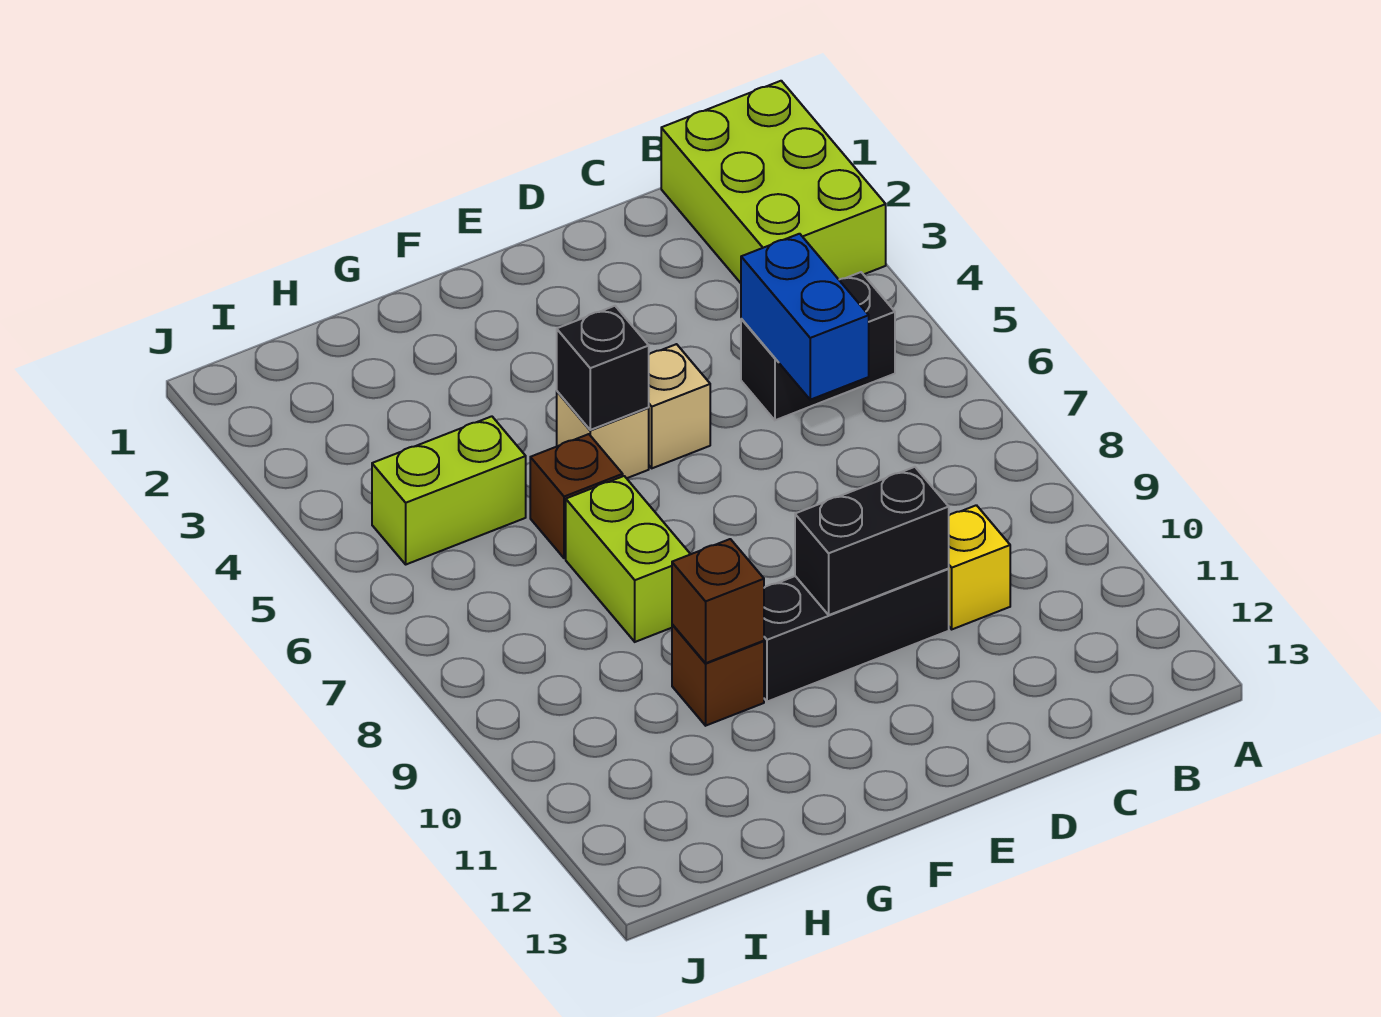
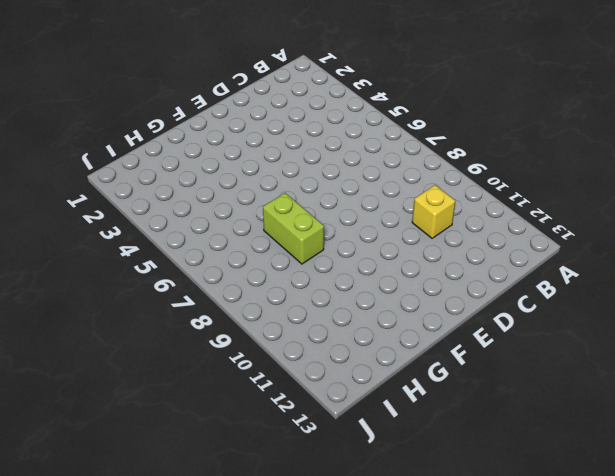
none -> lime 2x3 brick [661,81,886,283]
none -> black 1x2 brick [741,272,895,420]
none -> black 1x3 brick [764,569,949,702]

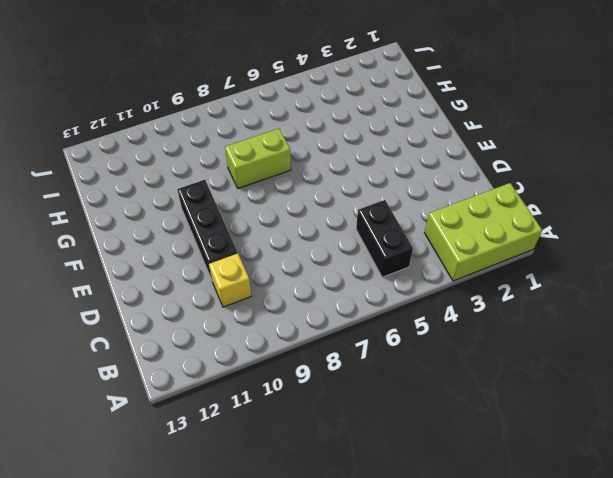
none -> tan 1x1 brick [648,344,710,468]
none -> tan 1x1 brick [557,391,649,478]
none -> brown 1x1 brick [530,434,623,558]

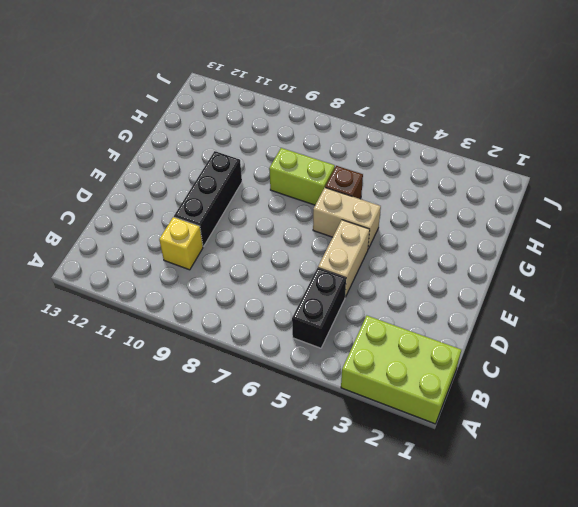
tan 1x2 brick [318,220,370,297] -> tan 1x1 brick [648,344,710,468]
tan 1x2 brick [313,188,381,249] -> tan 1x1 brick [557,391,649,478]
none -> brown 1x1 brick [672,624,764,726]
none -> lime 1x2 brick [372,416,526,564]
none -> blue 1x2 brick [741,234,869,400]

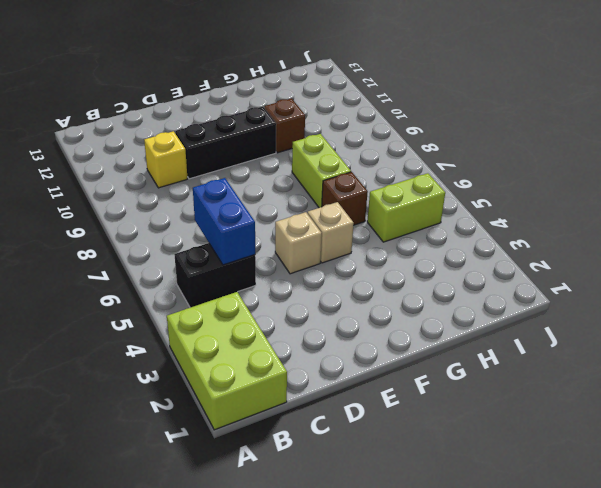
none -> black 1x2 brick [795,467,949,615]
none -> black 1x1 brick [557,306,649,430]
none -> brown 1x1 brick [672,539,764,663]

